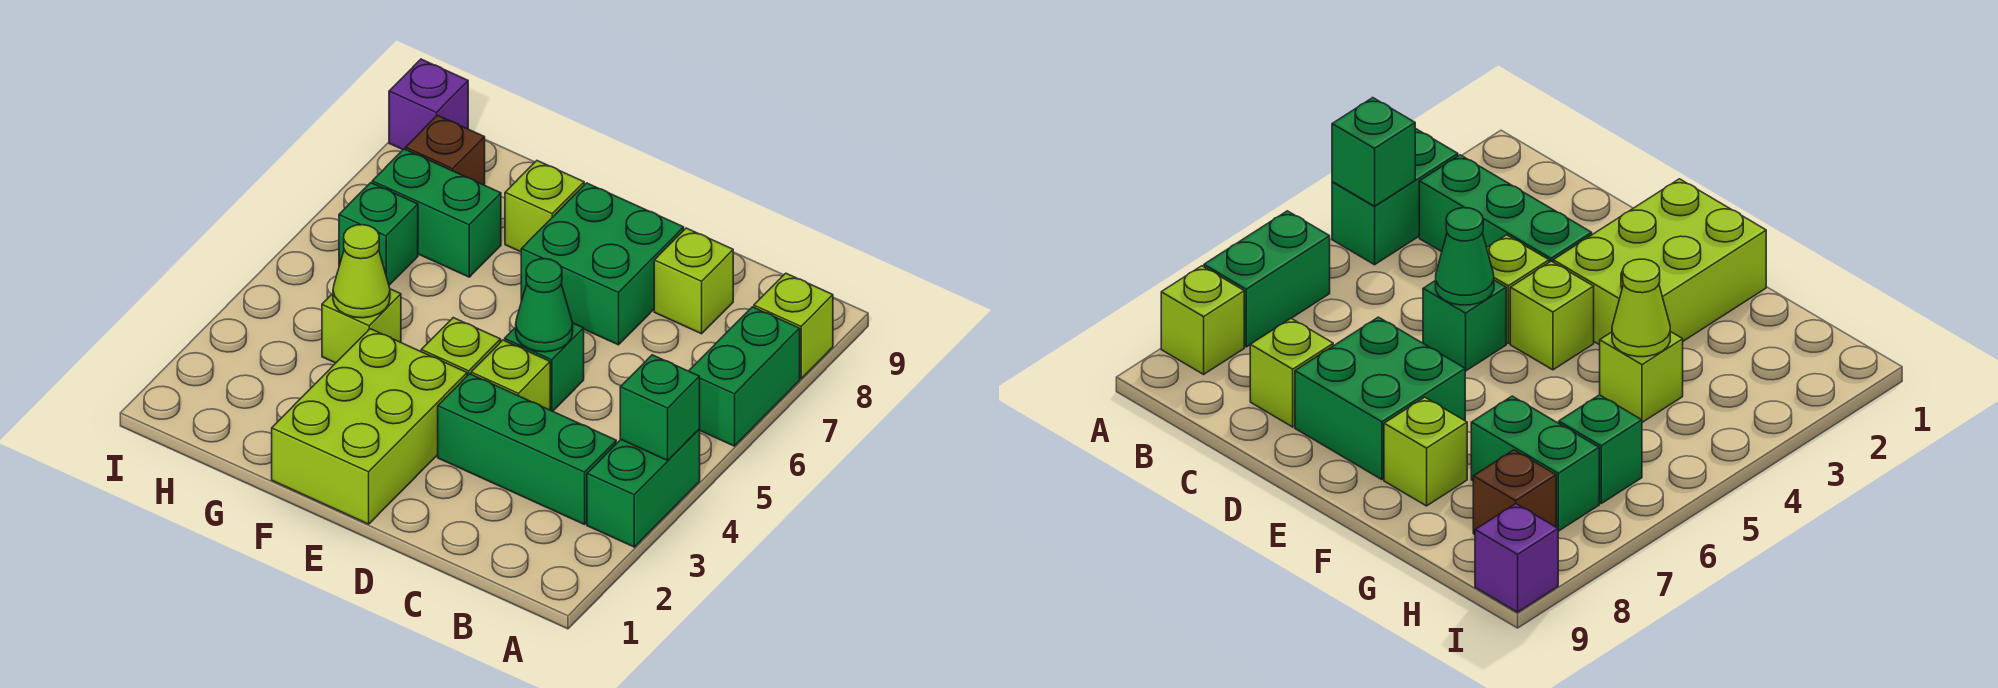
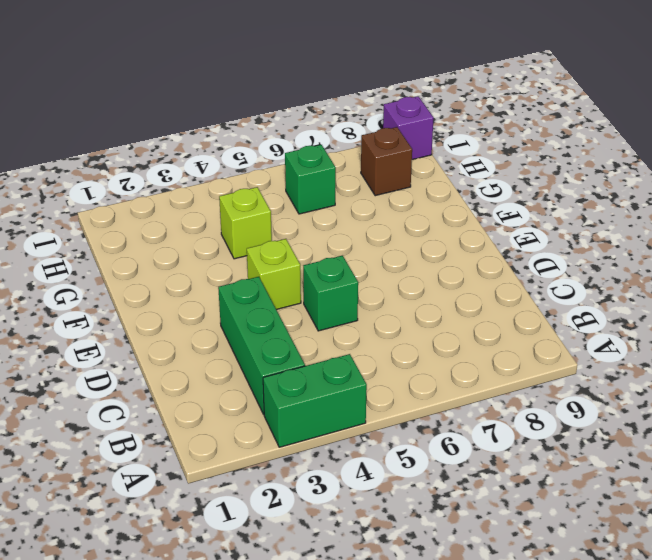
none -> green 1x2 brick [689,307,800,446]
none -> lime 1x1 brick [754,273,833,379]
none -> lime 1x1 brick [654,228,733,334]

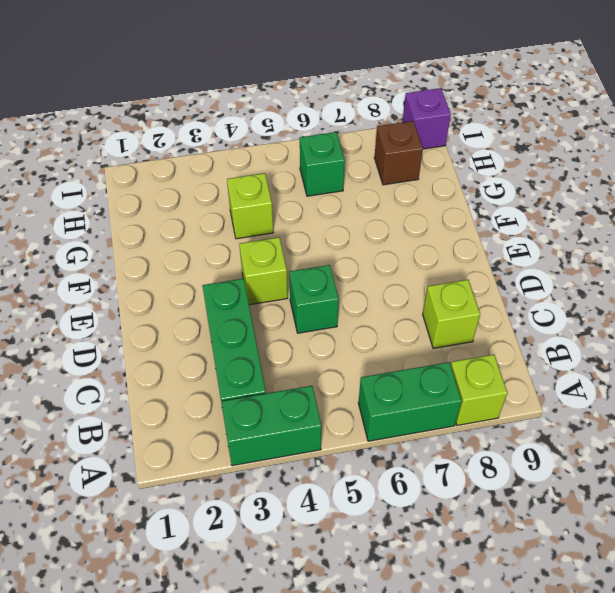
none -> lime 1x1 brick [471,340,550,410]
none -> green 2x2 brick [521,183,684,345]
none -> lime 2x3 brick [272,329,467,524]

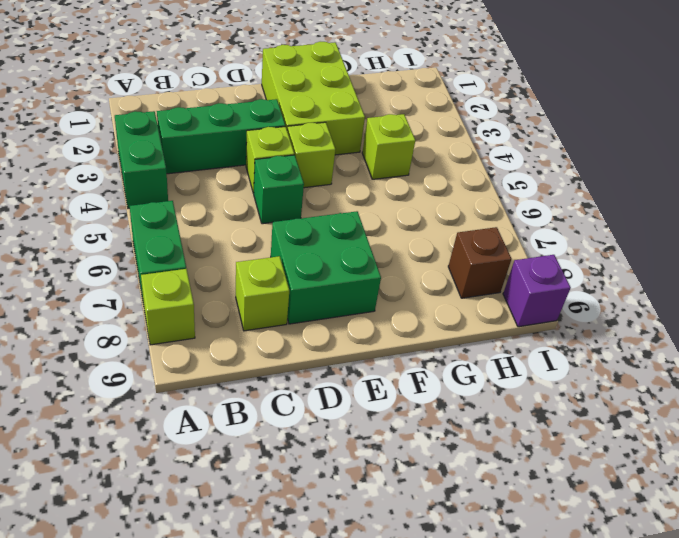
none -> lime 1x1 brick [505,161,584,252]
none -> green 1x2 brick [372,149,501,277]
none -> green 1x1 brick [339,183,418,285]

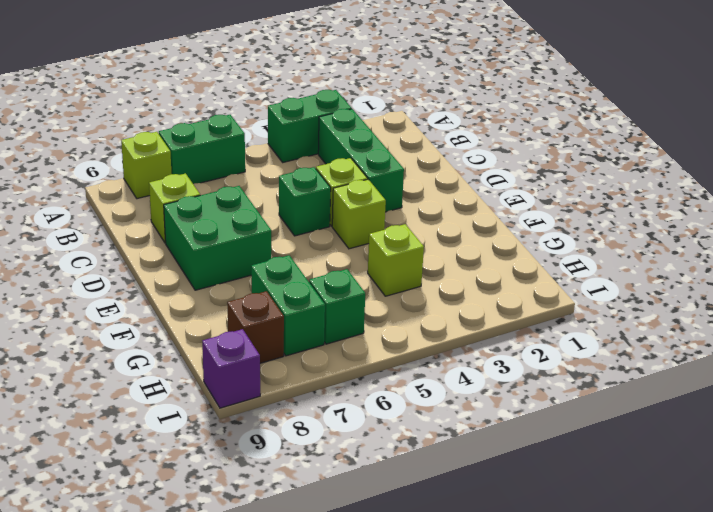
none -> lime 2x3 brick [272,329,467,524]
none -> lime 1x1 brick [505,161,584,252]
none -> green 1x1 brick [620,355,700,460]

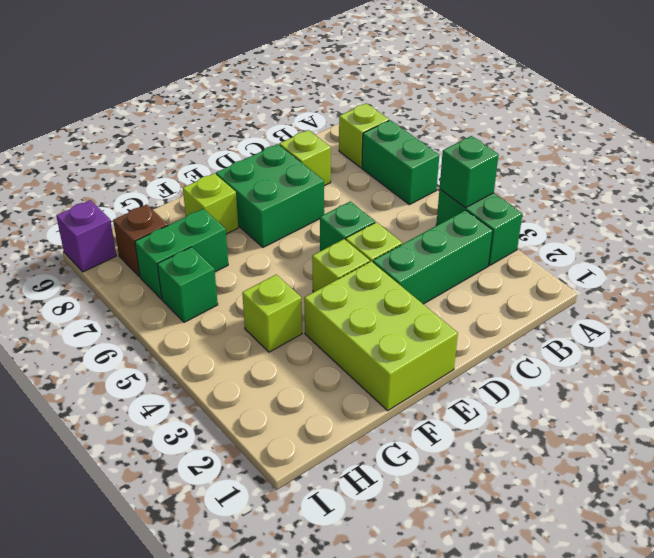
none -> green 1x1 cone [516,259,573,352]
none -> lime 1x1 cone [333,225,390,318]

